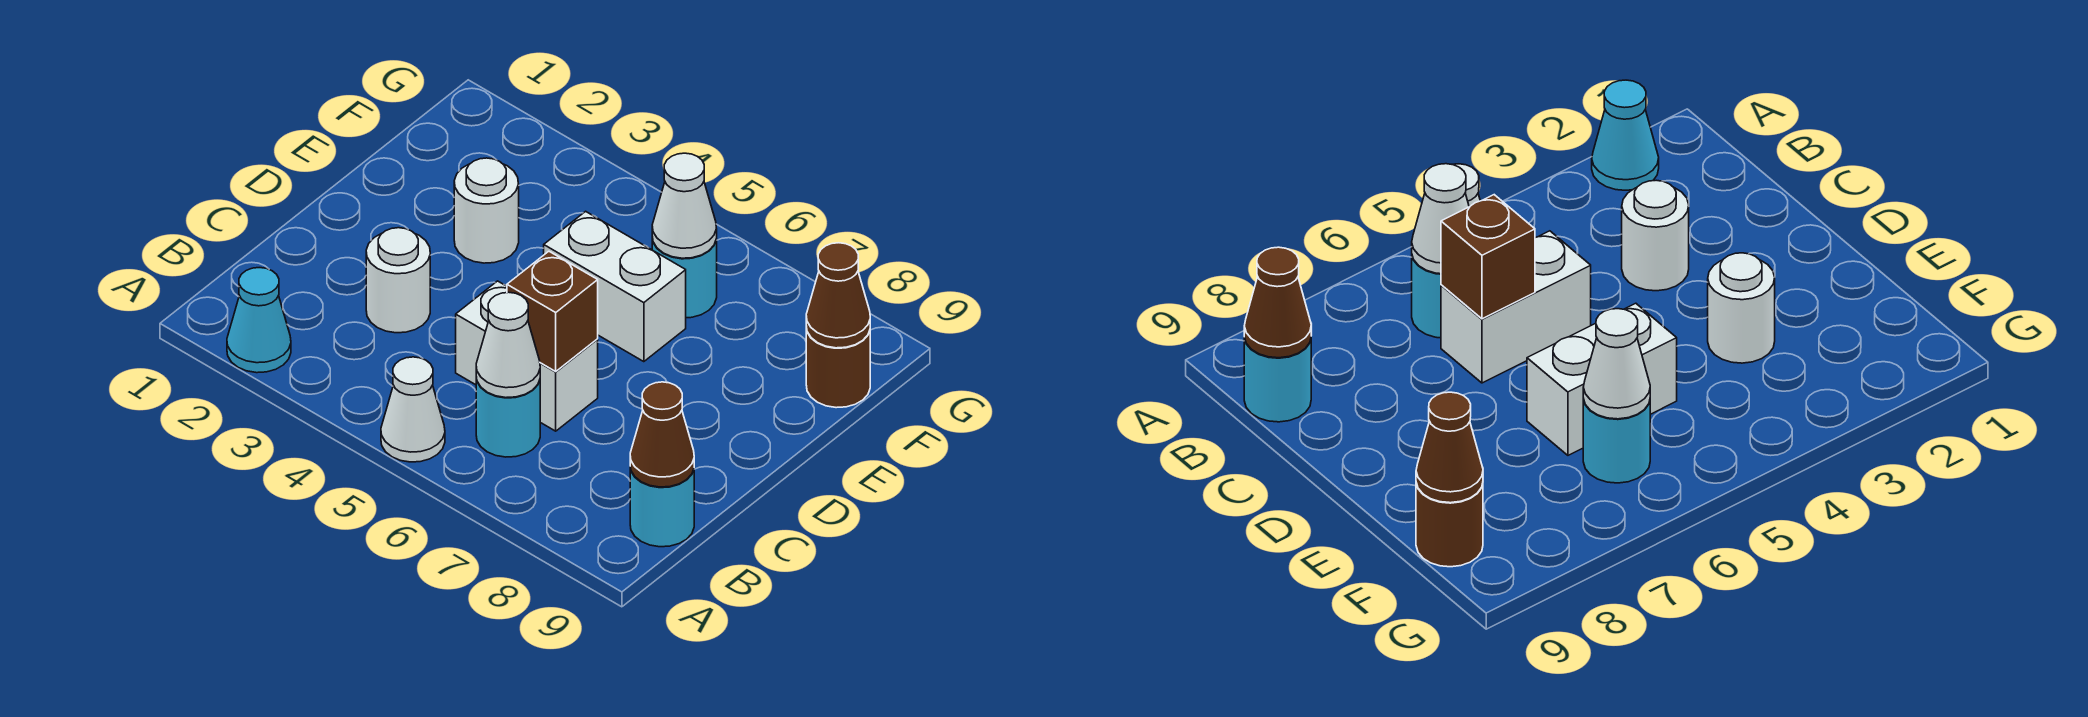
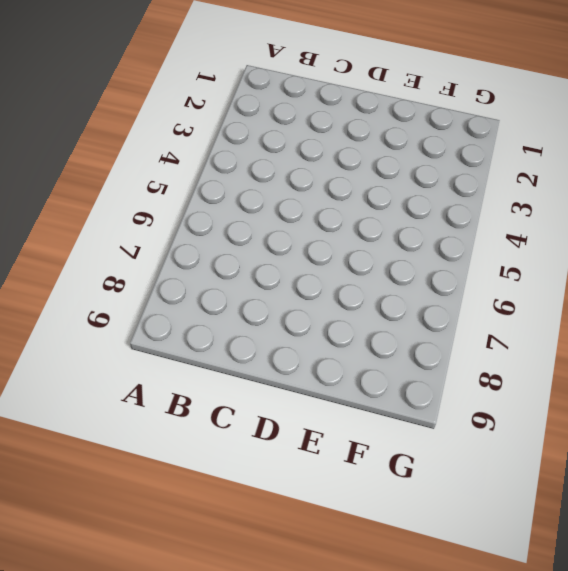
none -> cyan 1x1 cone [227,268,291,373]
none -> white 1x1 cone [381,357,445,462]
none -> cyan 1x1 round brick [476,377,540,457]

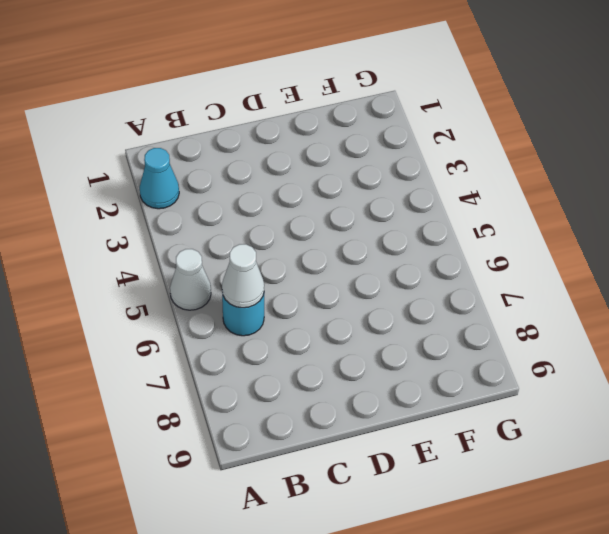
none -> cyan 1x1 round brick [630,467,694,547]
none -> white 1x1 round brick [366,228,430,333]
none -> white 1x2 brick [456,281,598,431]

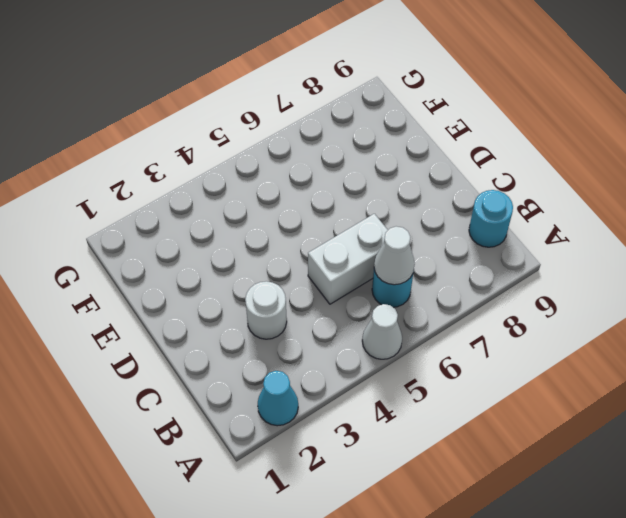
none -> white 1x1 round brick [454,158,519,263]
none -> white 1x2 brick [544,211,686,362]
none -> cyan 1x1 round brick [652,237,717,318]

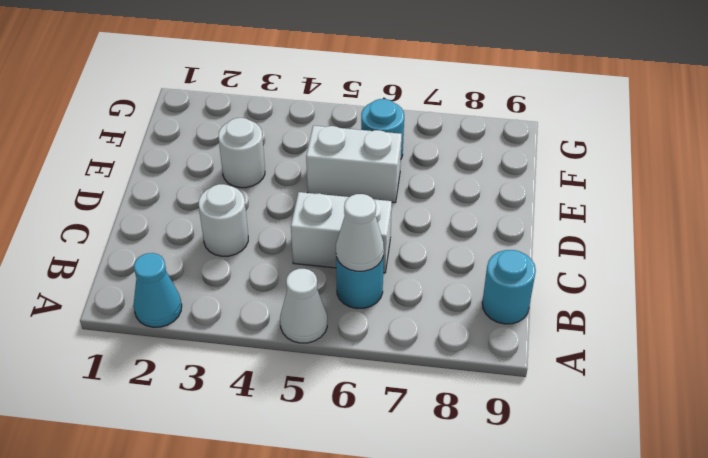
none -> brown 1x1 round brick [806,327,870,408]
none -> brown 1x1 cone [630,382,694,487]
none -> brown 1x1 brick [507,251,598,371]

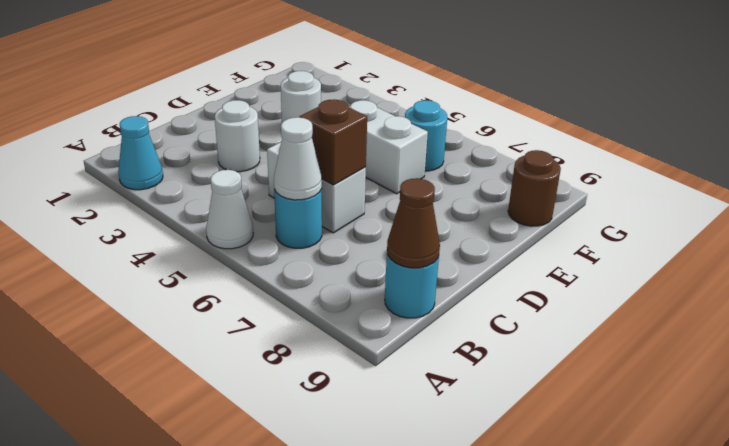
none -> white 1x1 cone [652,153,717,258]
none -> brown 1x1 cone [806,243,870,348]

